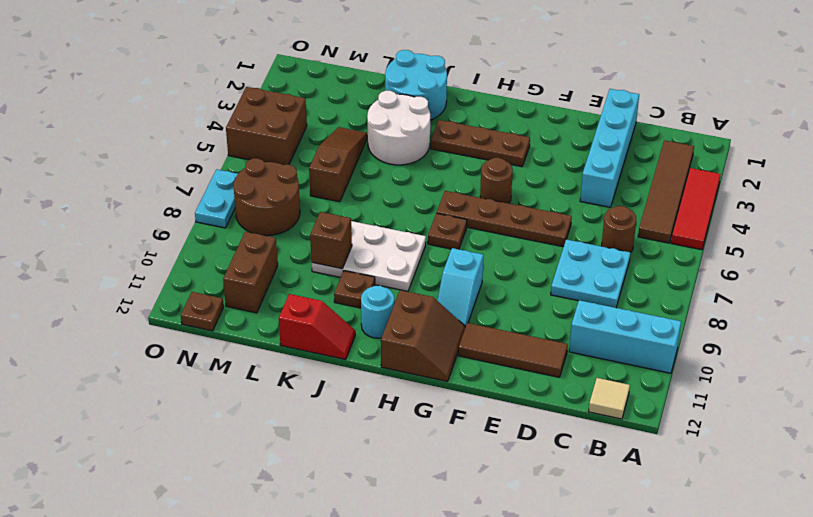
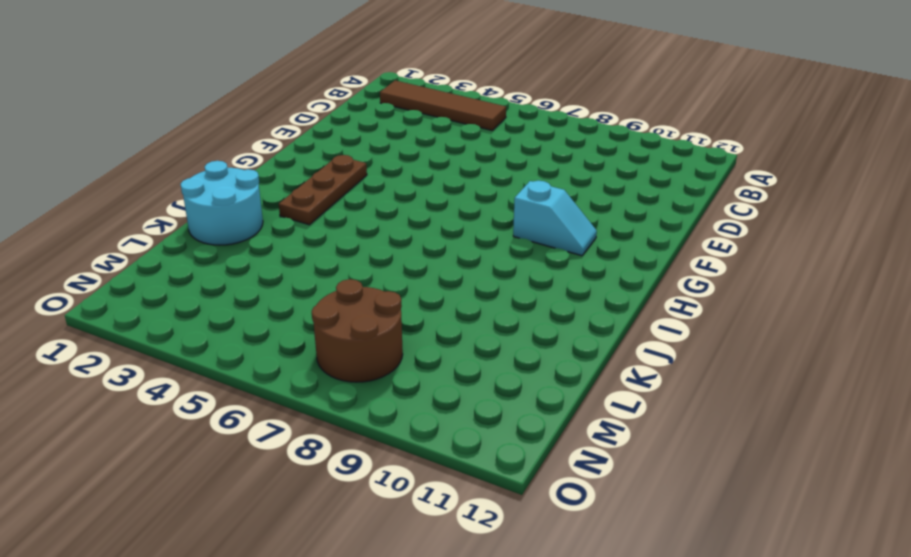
none -> red 1x3 tile [671,168,721,250]
none -> cyan 1x3 brick [569,300,681,373]
none -> tan 1x1 tile [589,378,630,419]

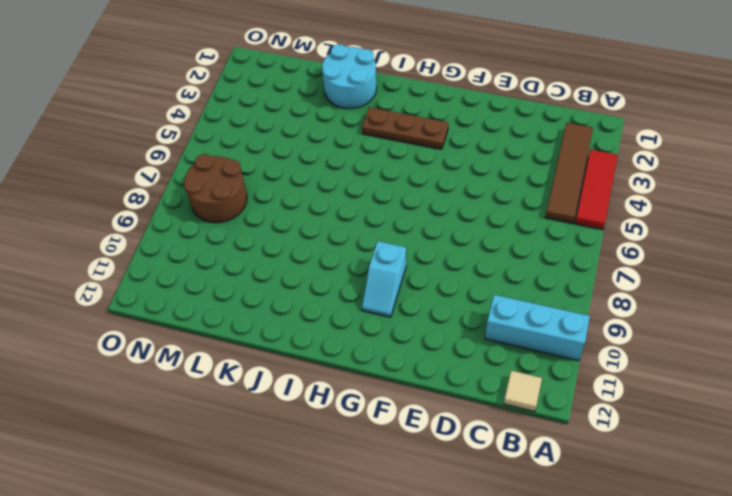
none -> brown 1x1 round brick [602,206,636,253]
none -> cyan 2x2 plate [551,239,630,308]
none -> cyan 1x4 brick [580,89,639,207]

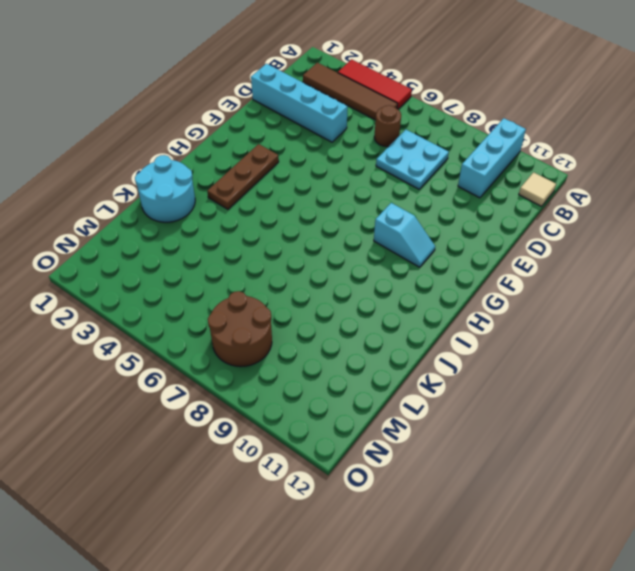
none -> brown 1x3 tile [458,323,568,377]
none -> brown 1x4 plate [437,191,572,247]
none -> brown 1x1 round brick [480,158,513,203]

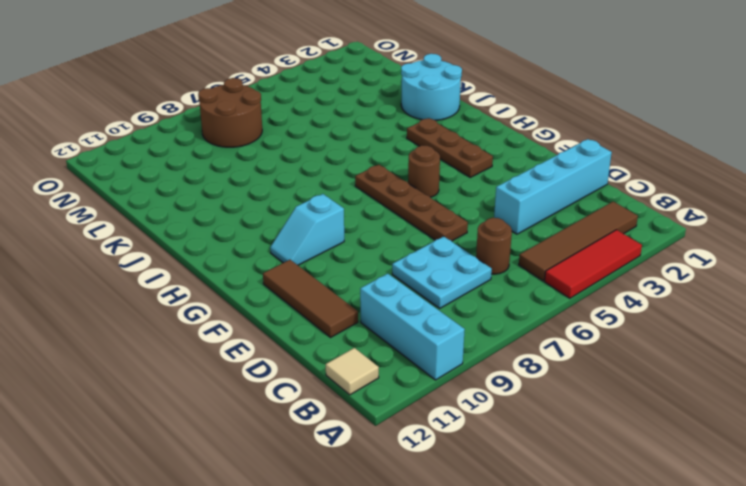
none -> brown 2x2 slope [381,290,465,381]
none -> brown 1x1 plate [428,213,467,249]
none -> white 2x3 plate [312,221,426,291]

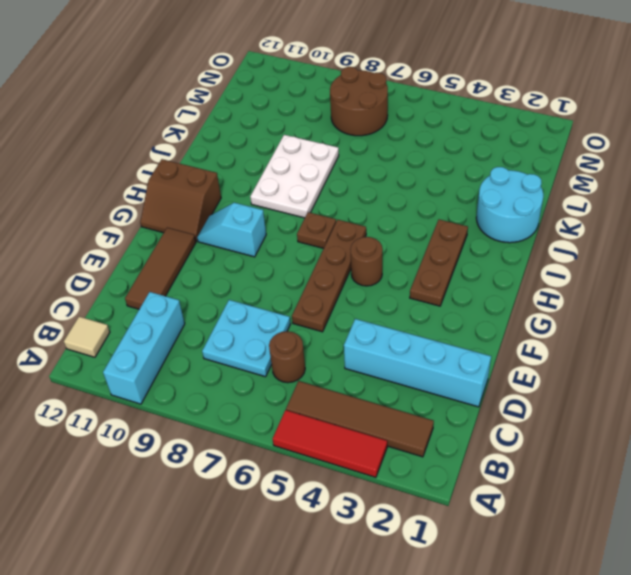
none -> cyan 1x1 round brick [361,286,394,338]
none -> white 2x2 round brick [367,91,430,165]
none -> brown 1x1 plate [334,271,375,308]

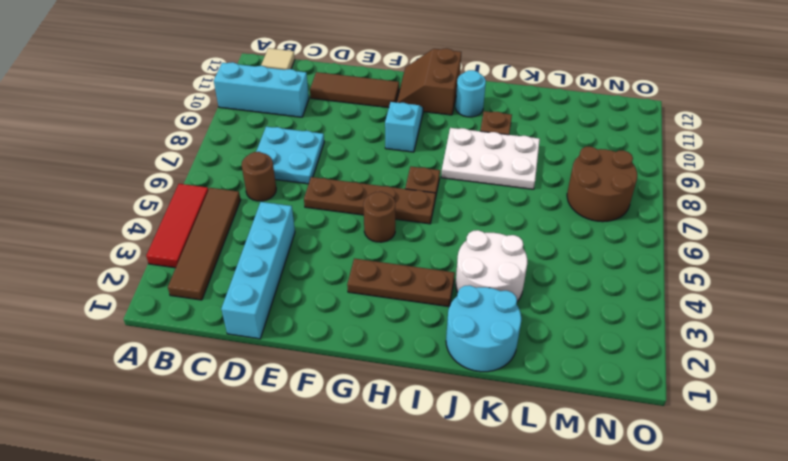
none -> red 1x2 slope [279,294,355,360]
none -> brown 1x3 slope [309,127,367,202]
none -> brown 1x2 brick [223,232,278,313]

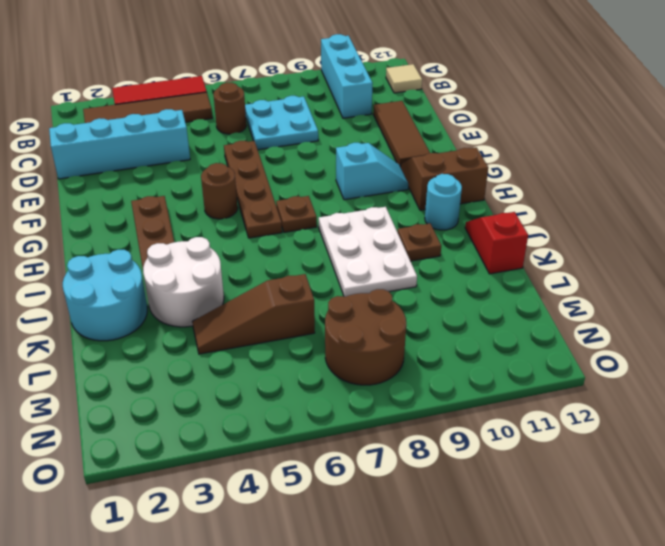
none -> brown 1x2 brick [223,232,278,313]
none -> brown 2x2 brick [226,87,307,165]
none -> brown 1x1 plate [181,292,224,331]

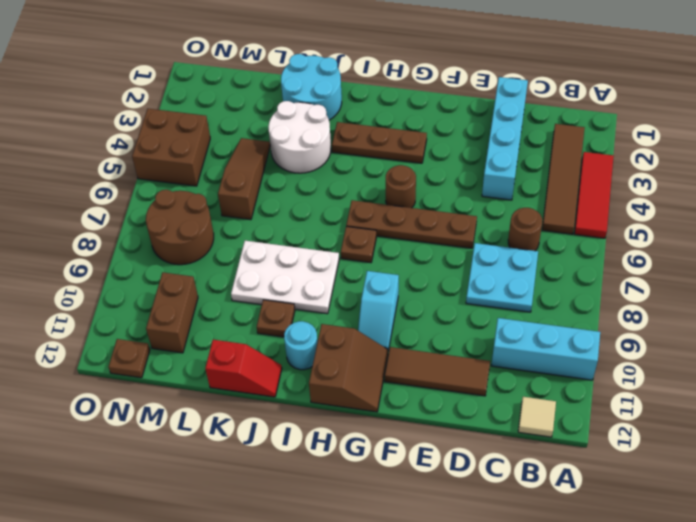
none -> cyan 1x2 plate [195,169,238,228]
none -> brown 1x1 brick [310,212,352,269]

